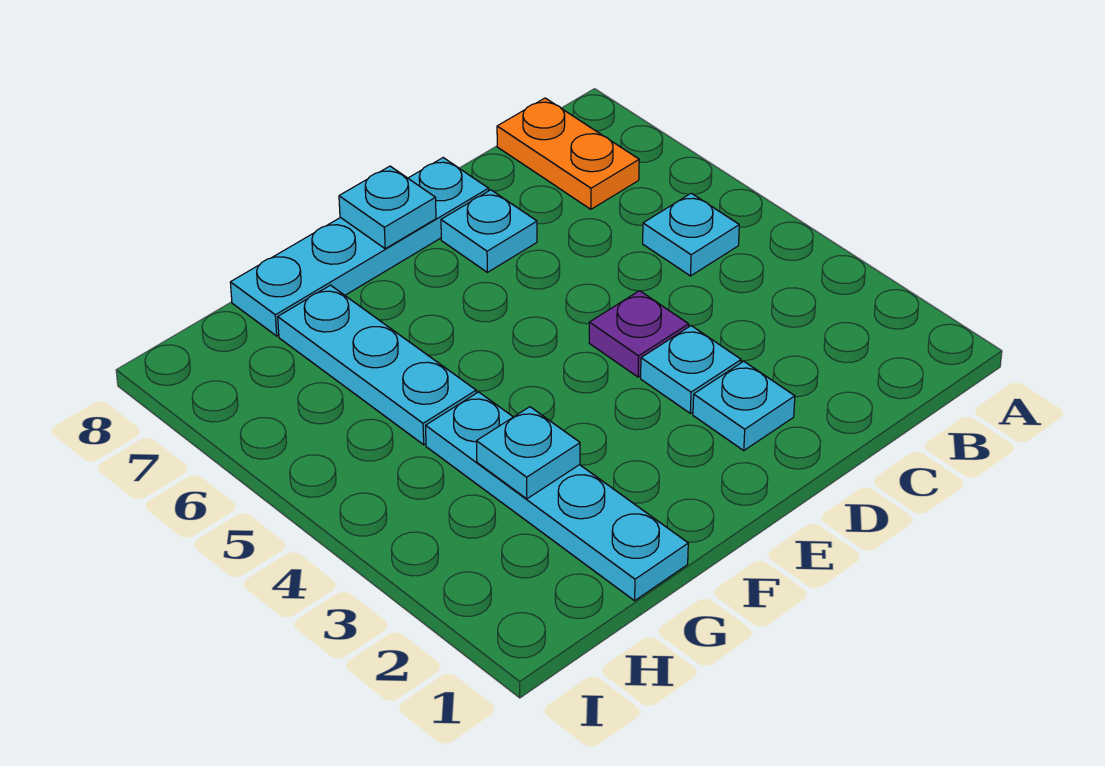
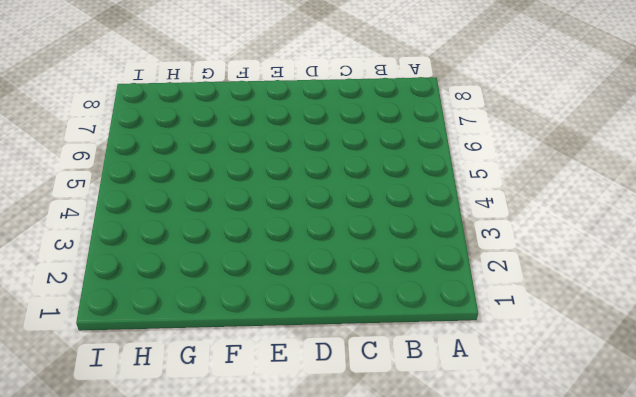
none -> cyan 1x1 plate [643,193,739,276]
none -> orange 1x2 plate [497,98,639,209]

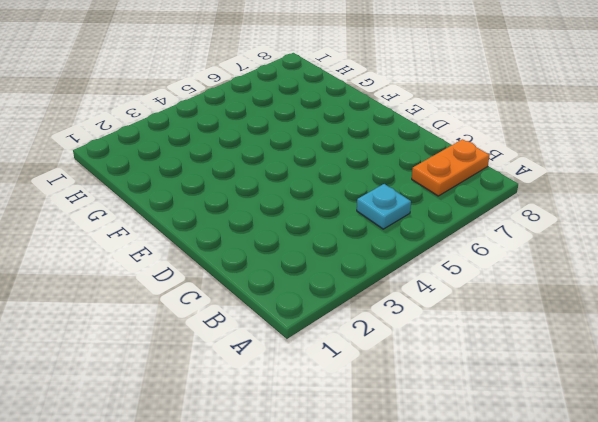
none -> cyan 1x1 plate [693,361,795,450]
none -> cyan 1x1 plate [641,326,741,413]

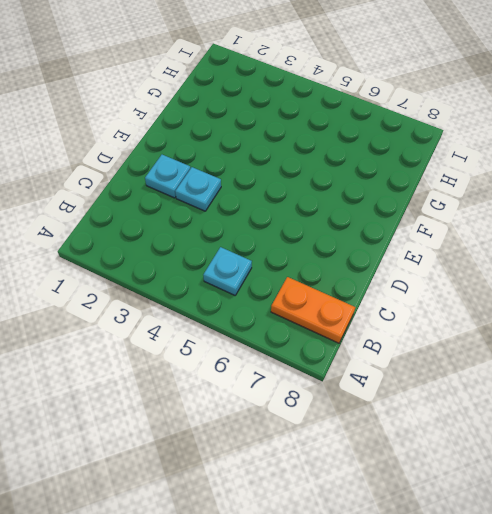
none -> purple 1x1 plate [589,291,689,377]
none -> cyan 1x1 plate [441,190,537,272]

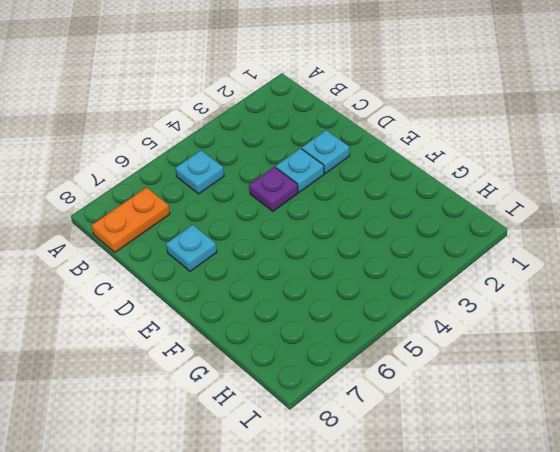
none -> cyan 1x4 plate [230,158,489,336]
none -> cyan 1x4 plate [426,392,688,601]

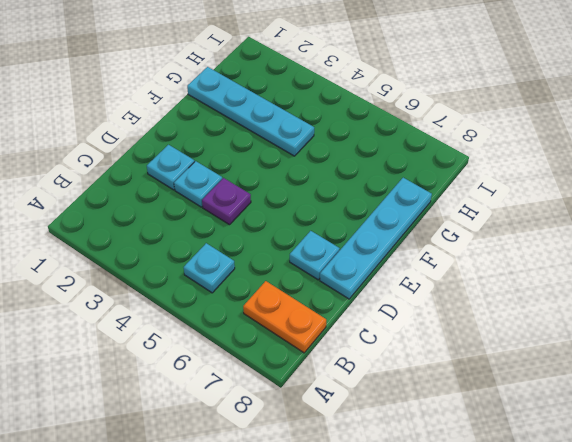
none -> cyan 1x3 plate [278,285,476,445]
none -> cyan 1x1 plate [339,166,436,249]

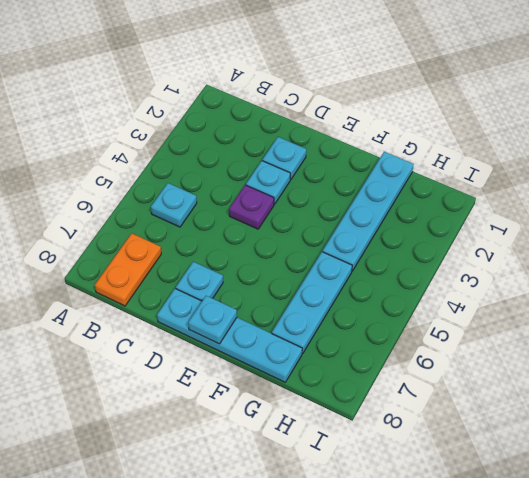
none -> cyan 1x1 plate [477,407,580,499]

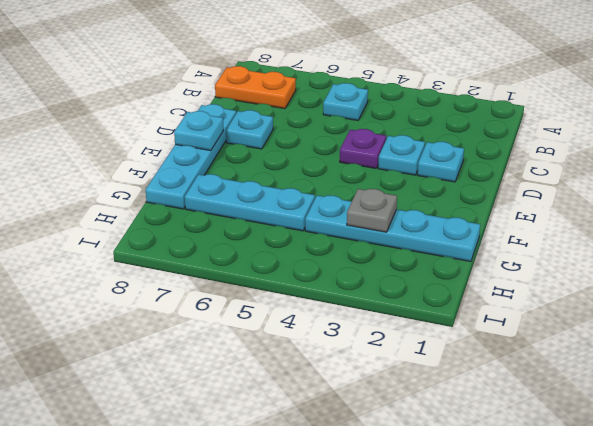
grey 1x1 plate [347,189,397,232] -> cyan 1x1 plate [477,407,580,499]

